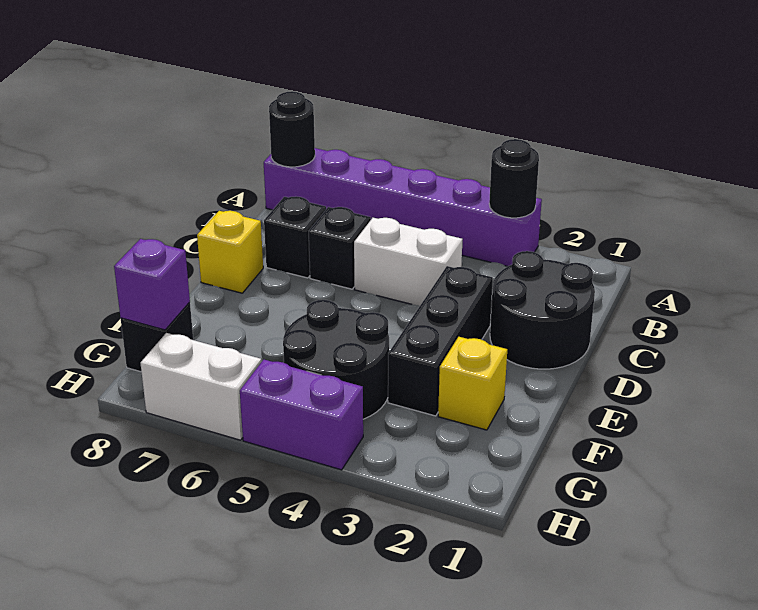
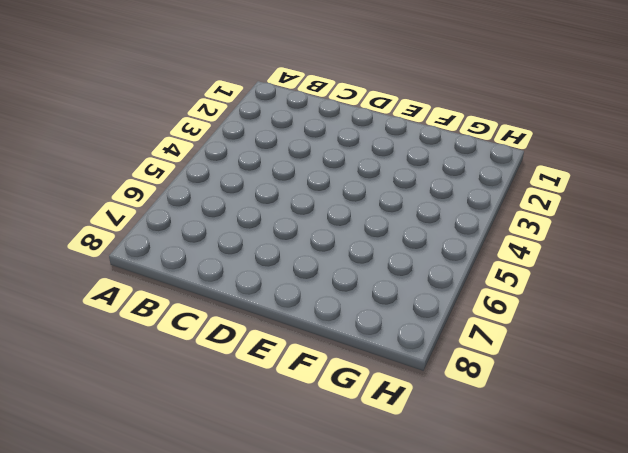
none -> purple 1x6 brick [264,148,542,266]
none -> black 2x2 round brick [490,251,595,369]
none -> white 1x2 brick [354,218,463,306]

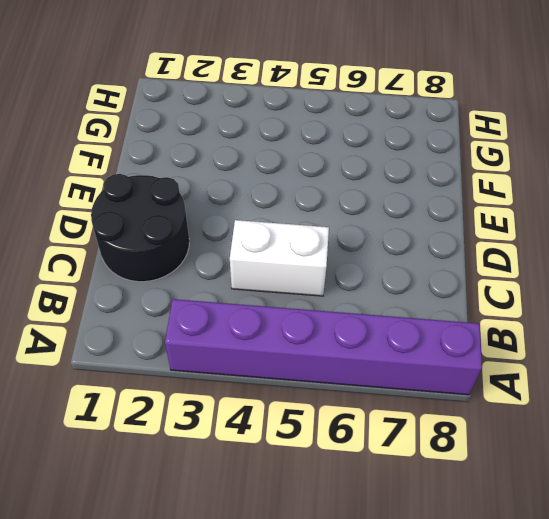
none -> black 1x1 brick [309,207,371,289]
none -> black 1x1 brick [264,196,326,278]
none -> black 1x3 brick [388,266,493,416]

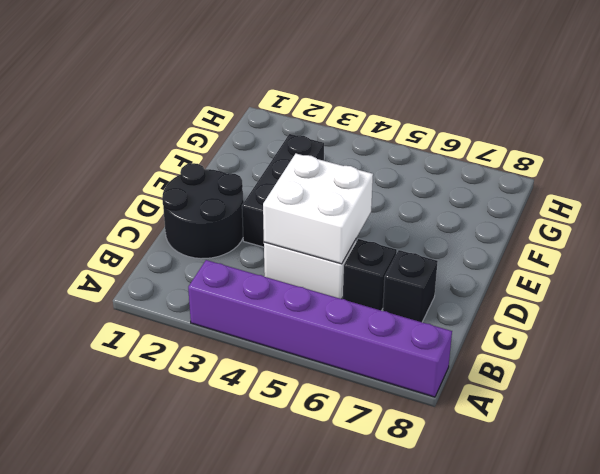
white 2x2 brick [263,154,373,264] -> none
none -> yellow 1x1 brick [197,211,263,293]
none -> yellow 1x1 brick [438,337,507,430]
none -> black 2x2 round brick [283,300,389,419]

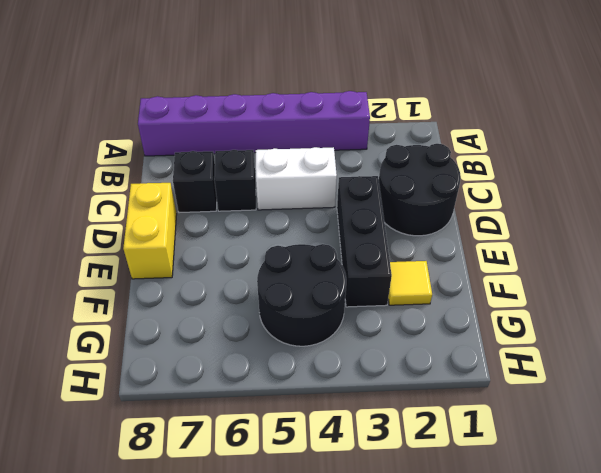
yellow 1x2 brick [123,183,177,279] -> yellow 1x1 brick [197,211,263,293]
yellow 1x1 tile [388,261,432,305] -> yellow 1x1 brick [438,337,507,430]
none -> black 1x1 brick [121,302,193,372]
none -> purple 1x2 brick [240,360,363,470]
none -> white 1x2 brick [141,333,261,440]

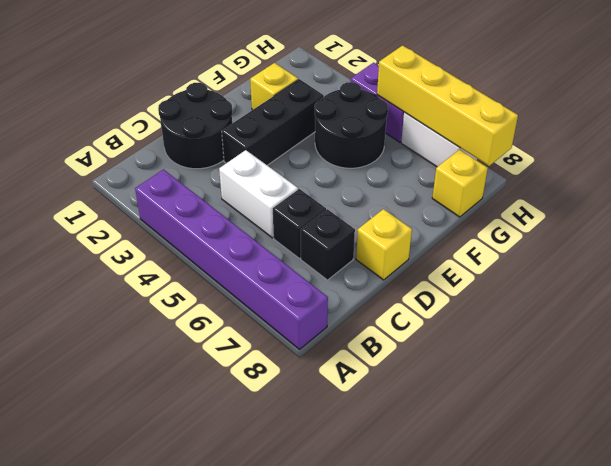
yellow 1x1 brick [432,150,488,217] -> black 1x1 brick [121,302,193,372]
yellow 1x4 brick [377,45,518,166] -> none
none -> black 1x1 round brick [489,139,539,218]
none -> black 1x1 round brick [269,91,315,167]
none -> purple 1x1 brick [114,239,190,330]

